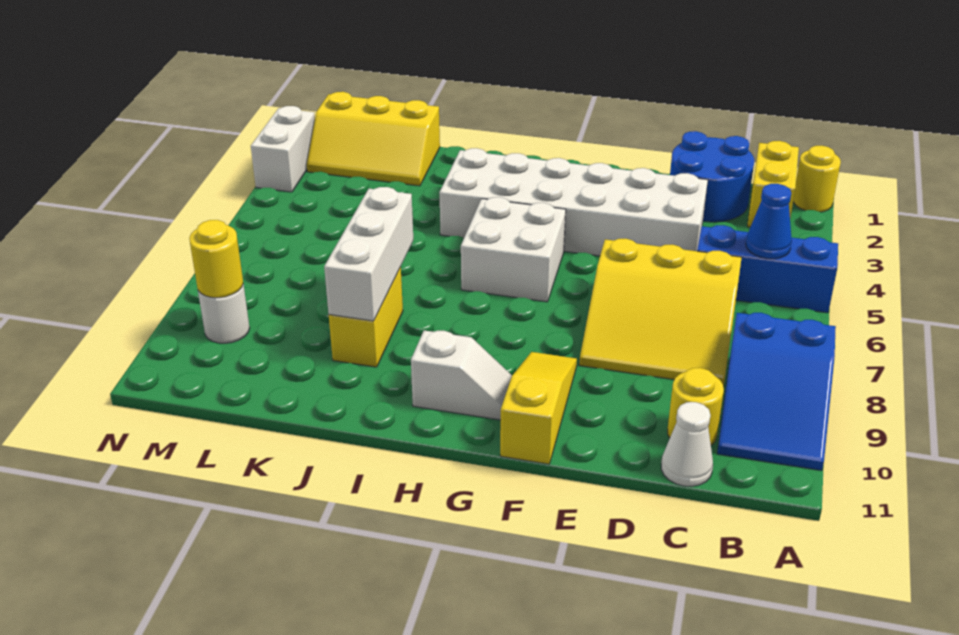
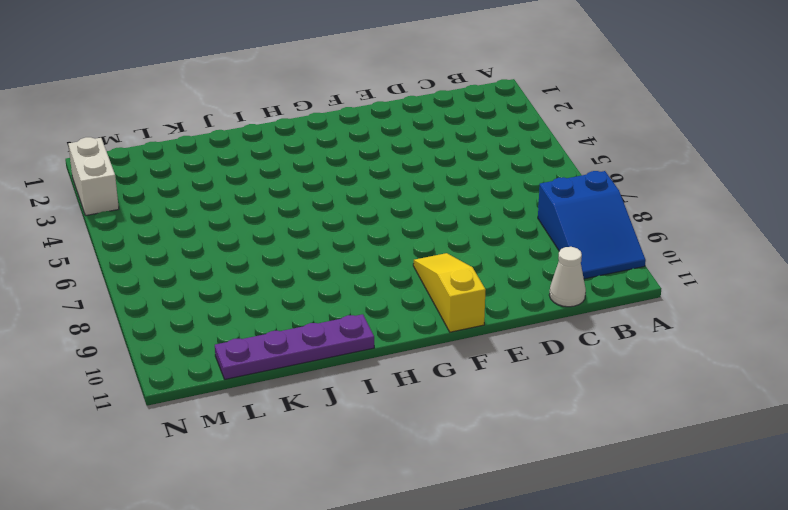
purple 1x4 plate [215,314,374,379] -> none
none -> yellow 1x1 round brick [793,146,841,212]
none -> blue 1x3 brick [697,225,838,313]
none -> yellow 1x2 brick [747,141,799,227]

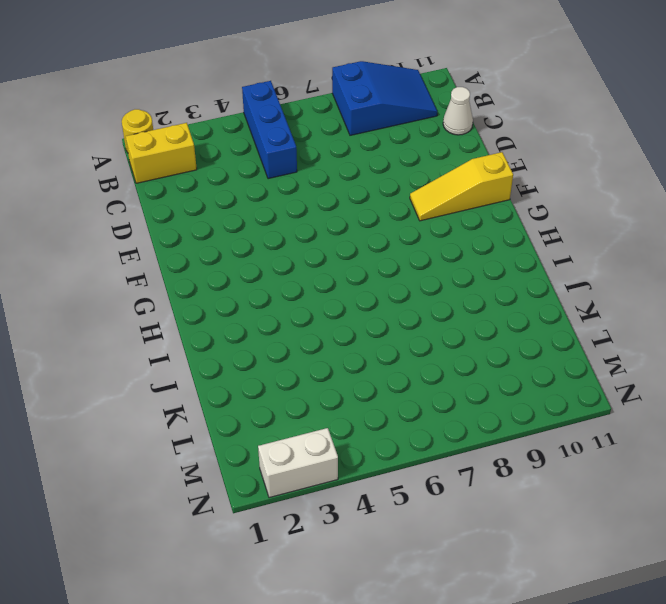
none -> blue 2x2 round brick [670,131,754,222]
none -> yellow 3x3 slope [579,239,742,387]
none -> yellow 1x1 round brick [668,368,724,445]

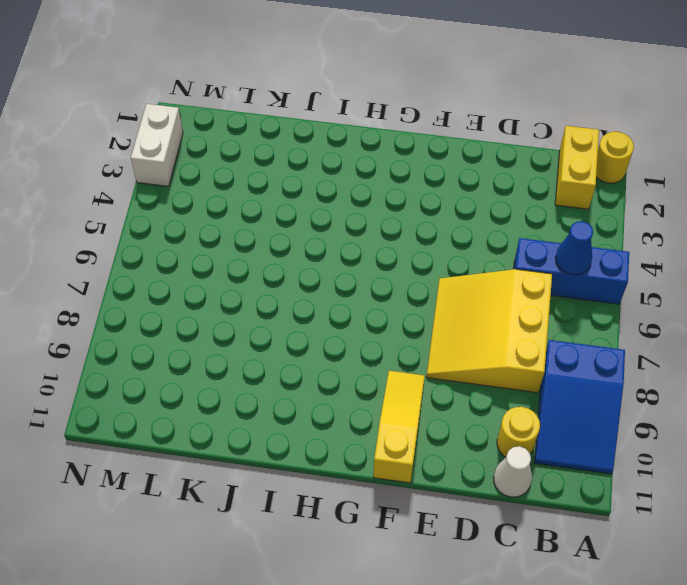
yellow 3x3 slope [426,269,552,393] -> yellow 3x3 slope turned to [579,239,742,387]
none -> blue 2x2 round brick [670,131,754,222]
none -> white 2x6 brick [439,148,708,256]
none -> white 2x2 brick [461,197,566,302]

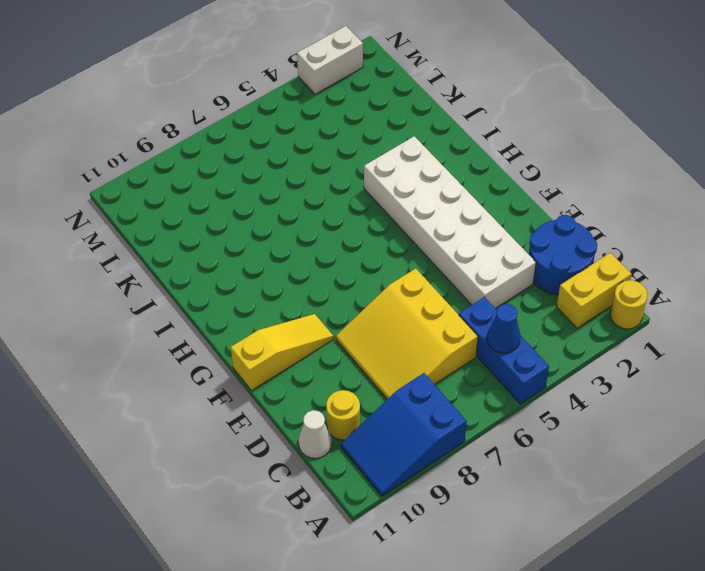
none -> white 2x2 brick [461,197,566,302]
none -> white 1x2 slope [411,330,512,420]
none -> yellow 1x2 brick [329,267,403,367]

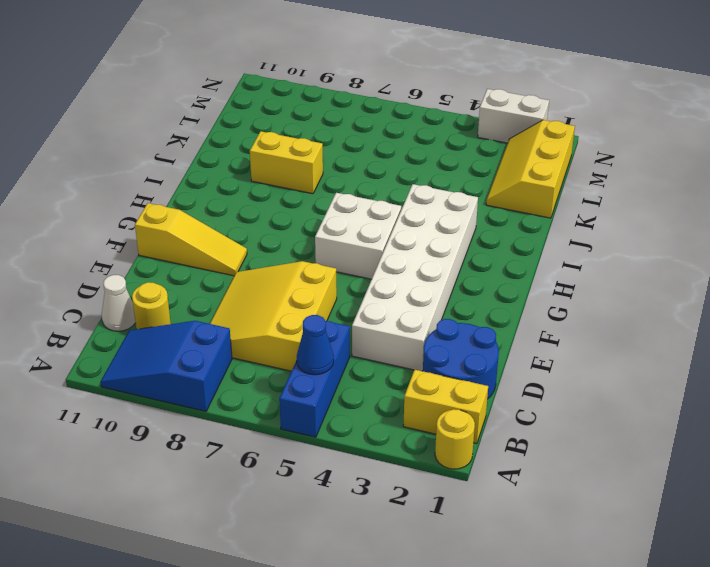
none -> white 1x2 slope [411,330,512,420]
none -> white 1x1 round brick [198,284,250,343]
none -> white 1x3 brick [324,187,413,321]

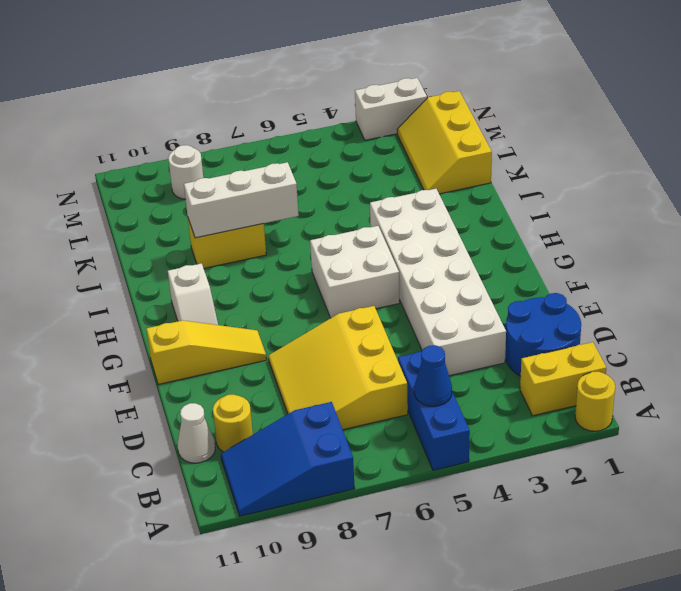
none -> yellow 1x1 round brick [189,220,243,298]

